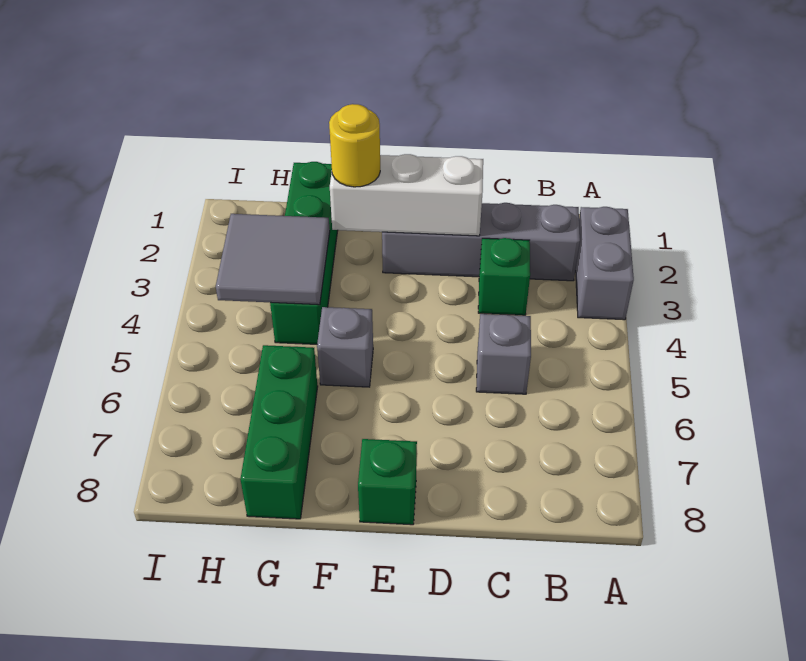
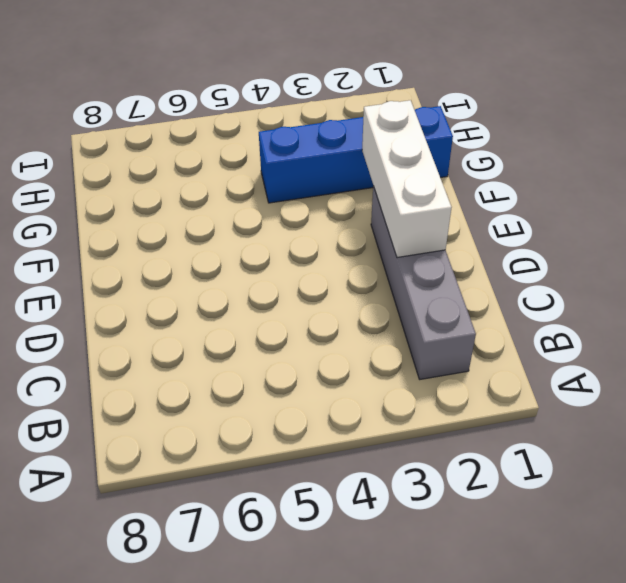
blue 1x4 brick [259,106,453,203] -> green 1x4 brick [270,162,338,344]
none -> grey 1x2 brick [576,207,634,320]
none -> green 1x1 brick [478,238,530,315]

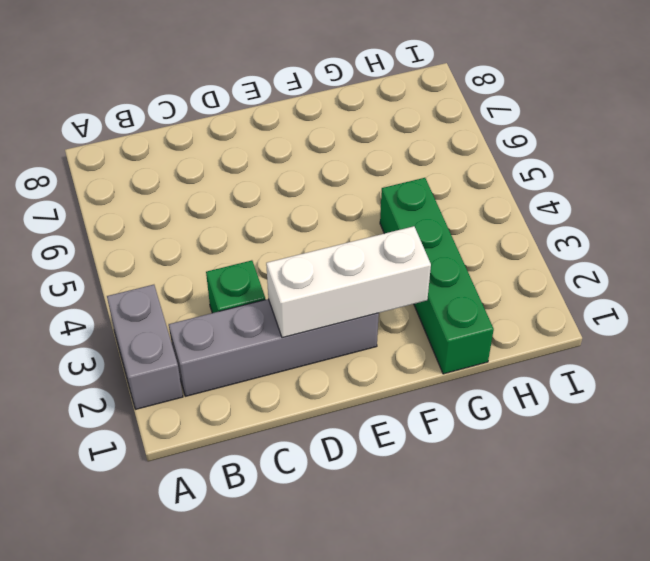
none -> grey 1x1 brick [476,314,531,394]
none -> green 1x1 brick [358,439,417,525]

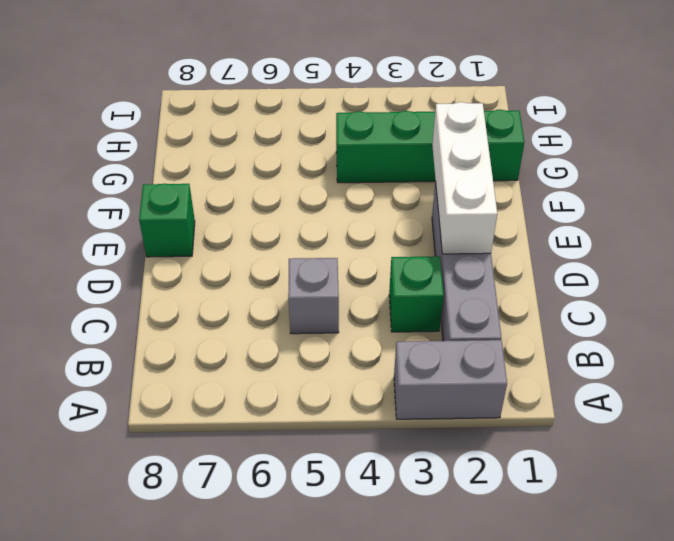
none -> grey 1x1 brick [317,307,373,387]
none -> green 1x3 brick [240,345,318,519]

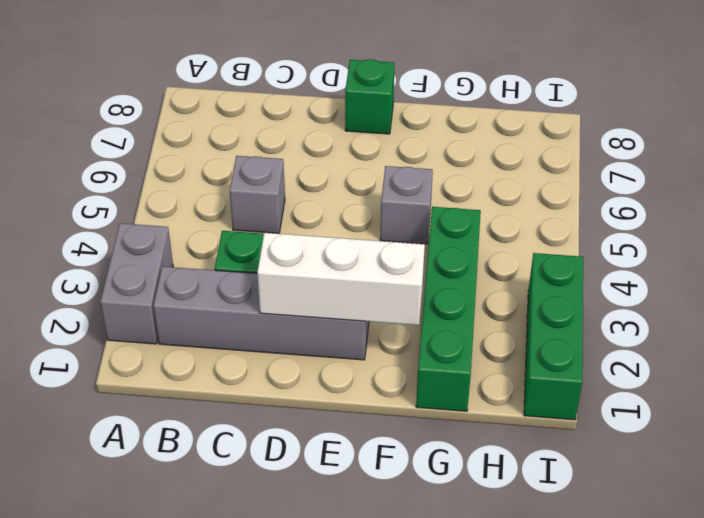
green 1x3 brick [524,253,583,420] -> green 1x3 brick moved to [240,345,318,519]
none -> grey 2x2 tile [216,214,330,305]
none -> yellow 1x1 round brick [329,104,380,187]

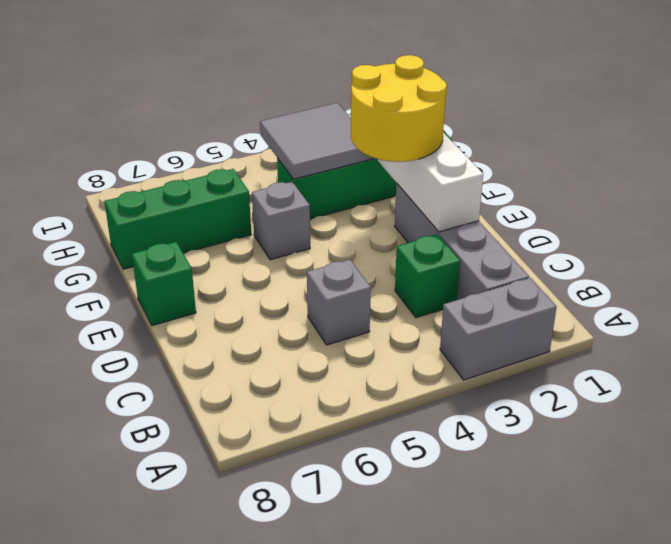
yellow 2x2 round brick [351,55,447,162] -> yellow 1x1 round brick [329,104,380,187]

